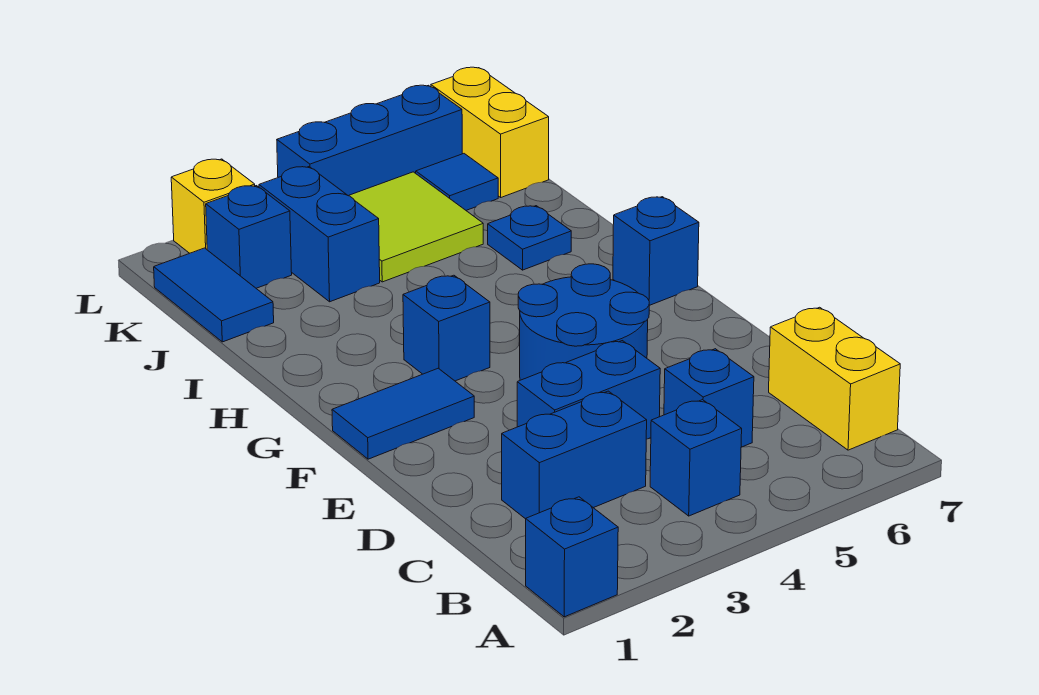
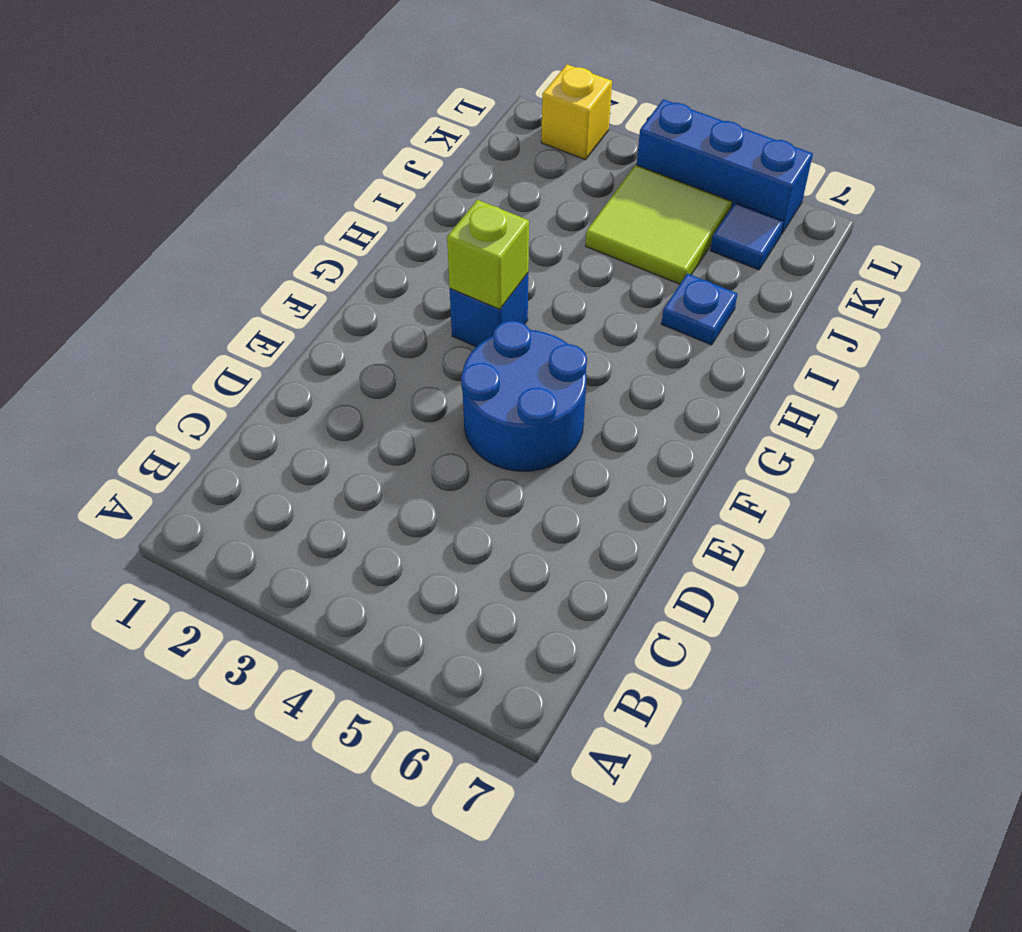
lime 1x1 brick [447,200,529,309] -> none
none -> blue 1x1 brick [526,497,618,617]
none -> blue 1x1 brick [650,400,742,516]
none -> yellow 1x2 brick [769,307,900,450]

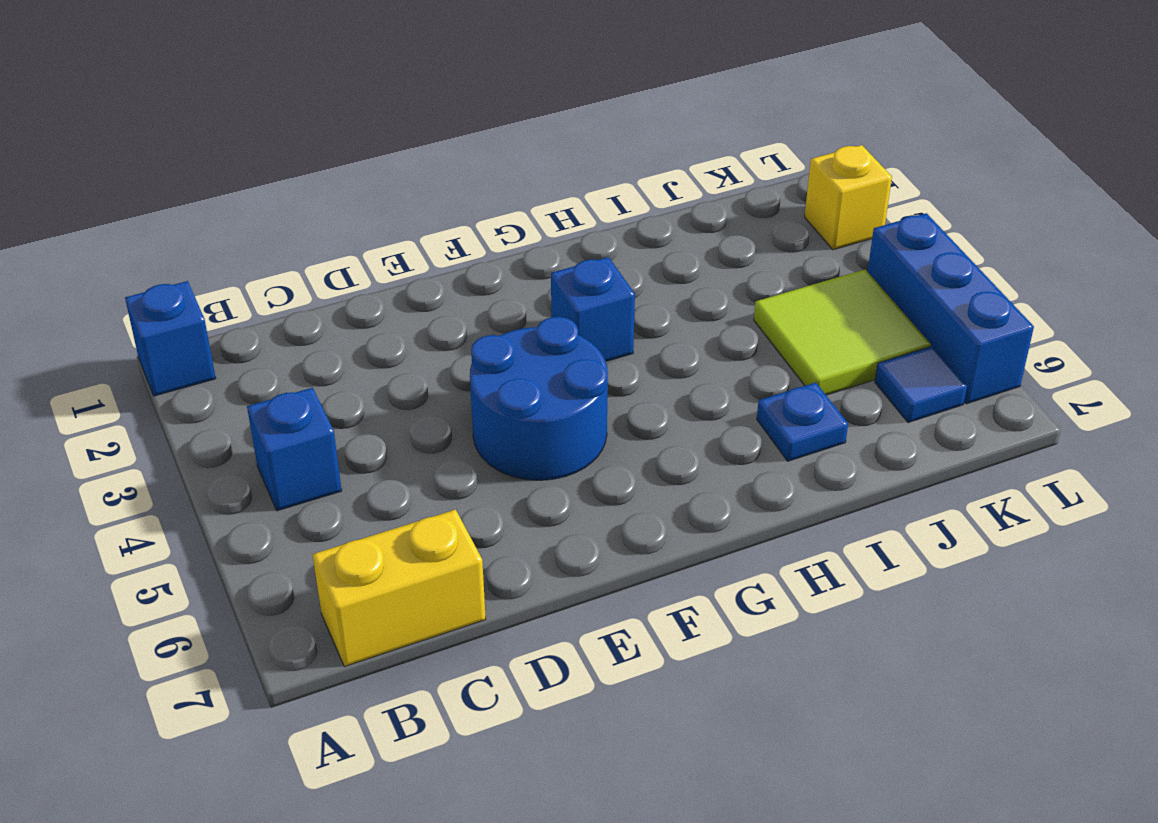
none -> blue 1x2 brick [502,391,647,519]
none -> blue 1x1 brick [664,349,754,447]
none -> blue 1x2 brick [517,341,660,439]

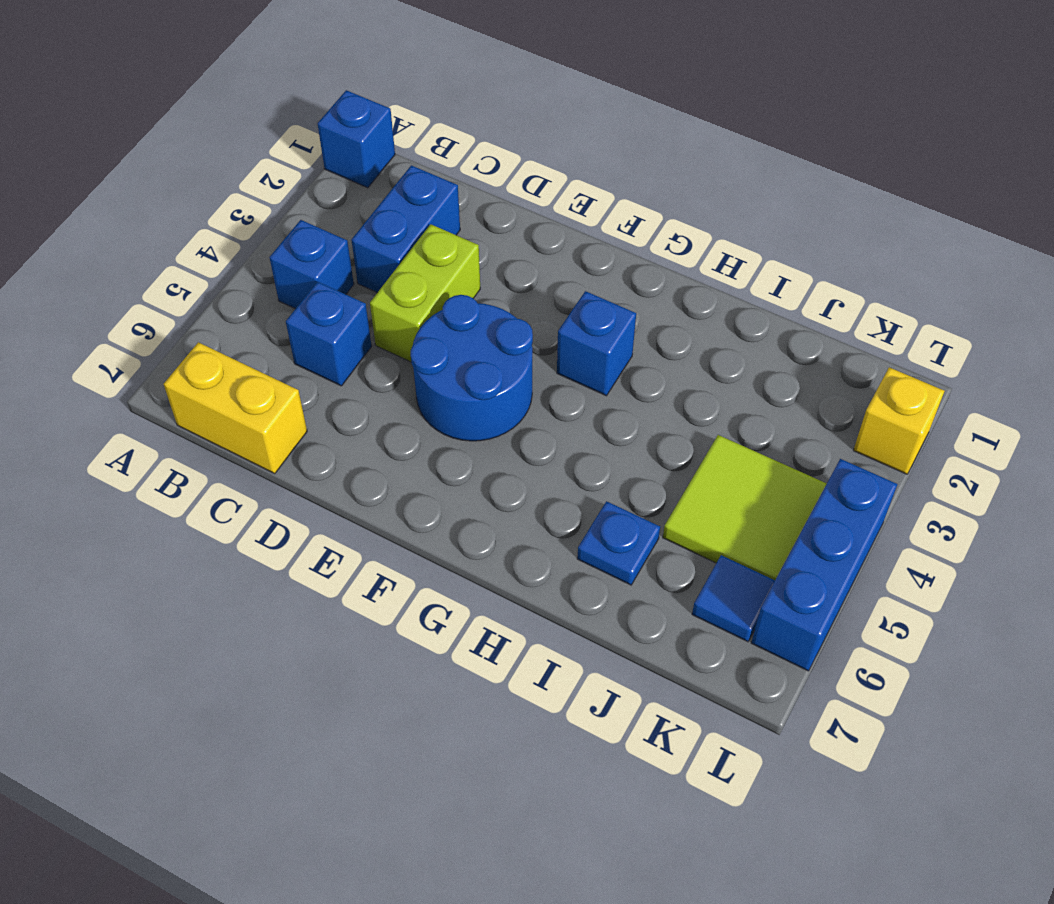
lime 1x2 brick [370,224,480,362] -> blue 1x2 brick [517,341,660,439]
none -> blue 1x2 tile [332,368,474,459]
none -> blue 1x1 brick [613,197,699,305]
none -> blue 1x2 tile [154,248,274,342]

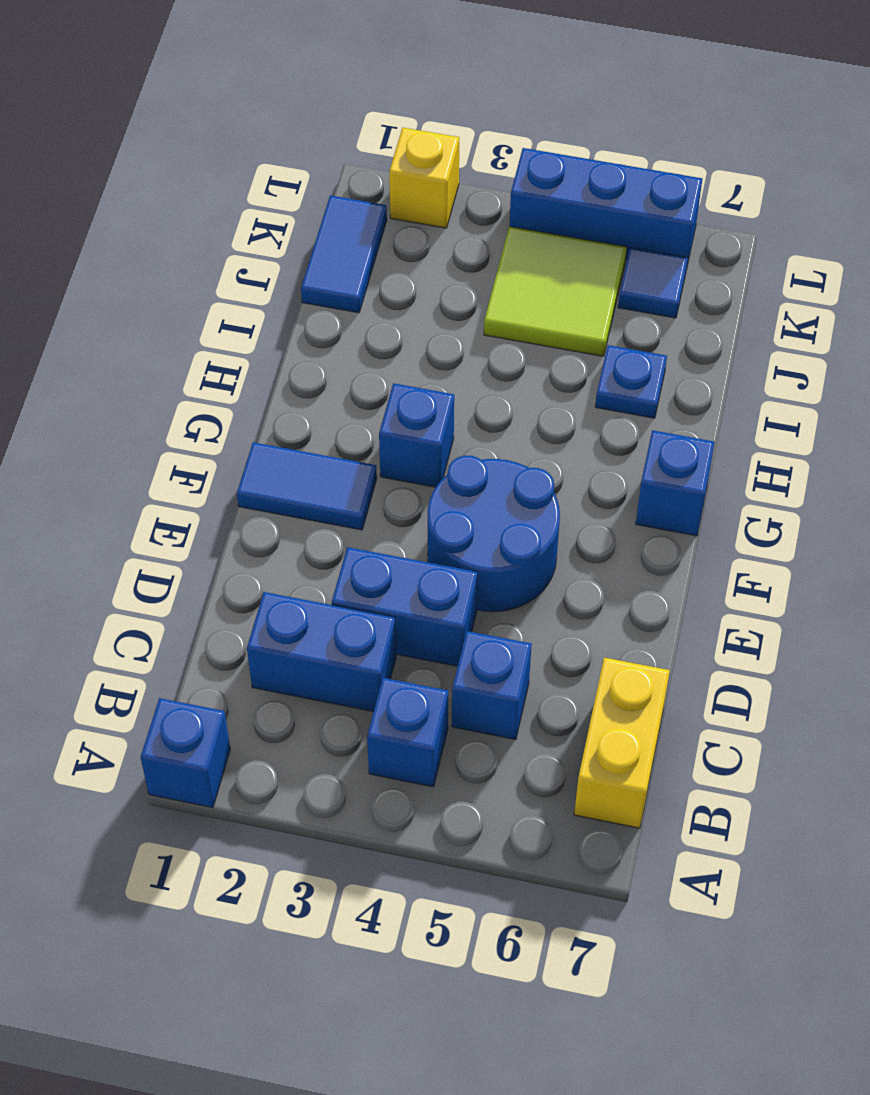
none -> blue 1x2 brick [259,167,380,302]
none -> blue 1x1 brick [206,186,292,288]
none -> yellow 1x2 brick [431,67,549,197]

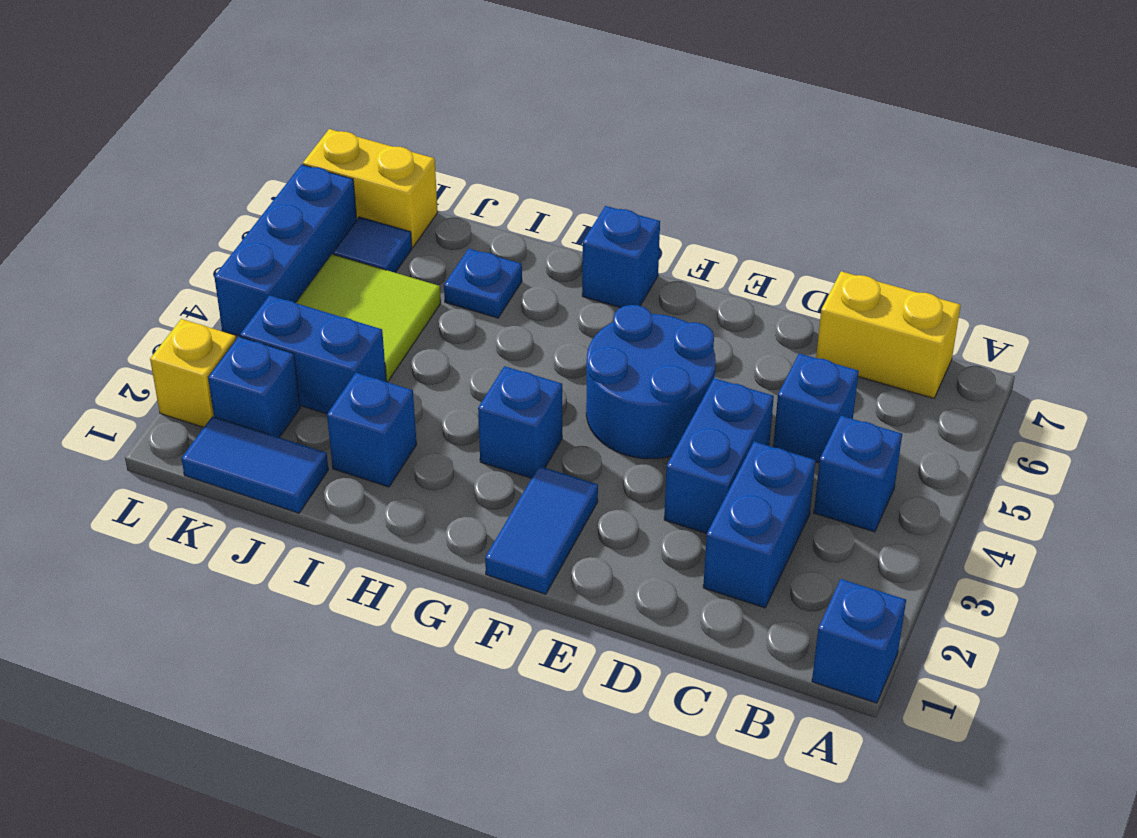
blue 1x1 brick [327,373,417,487] -> none

